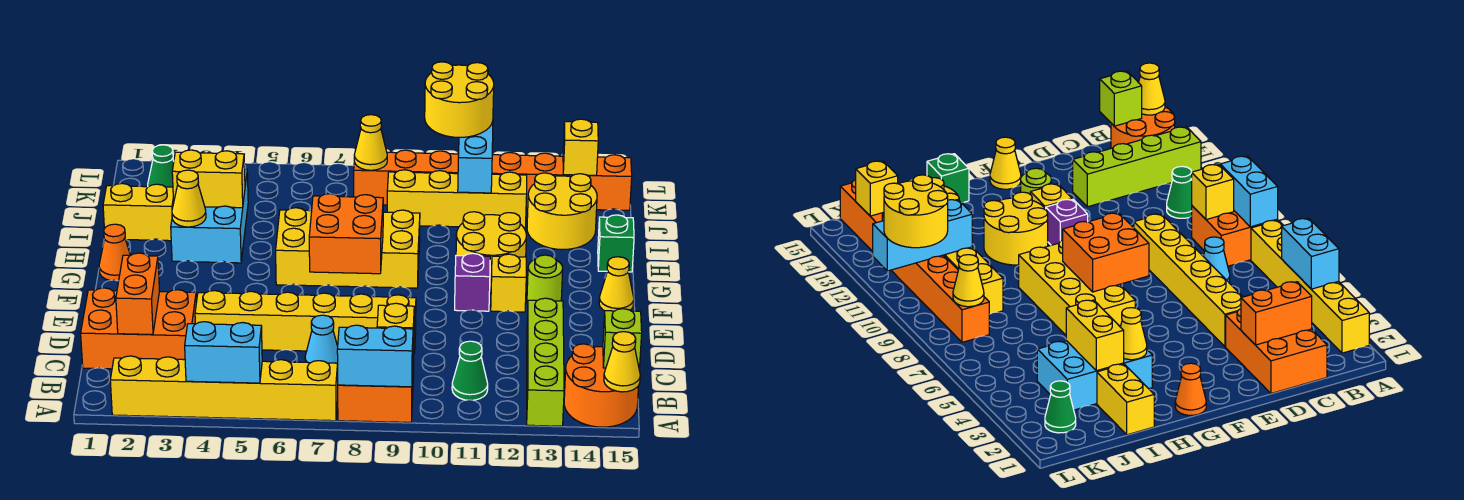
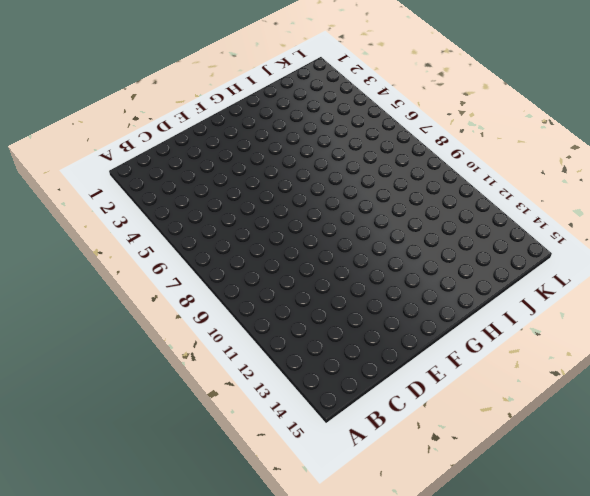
none -> yellow 1x6 brick [110,356,338,421]
none -> orange 2x2 brick [338,351,414,422]
none -> lime 1x4 brick [527,298,564,426]
none -> orange 2x2 round brick [564,344,639,427]

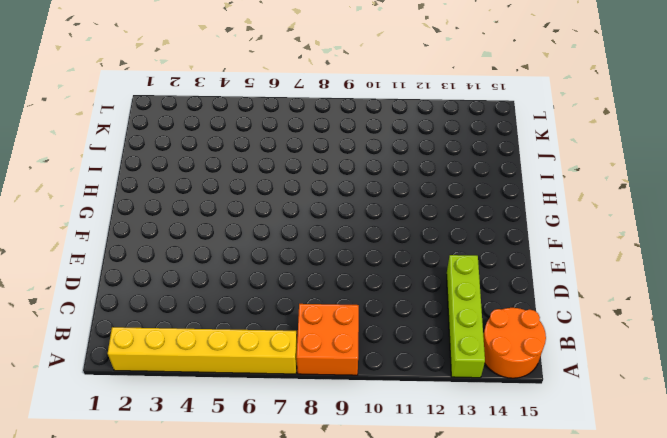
none -> green 1x1 cone [452,341,488,400]
none -> orange 2x3 brick [81,288,196,369]
none -> cyan 1x1 cone [305,315,338,363]
none -> yellow 1x6 brick [195,291,416,353]

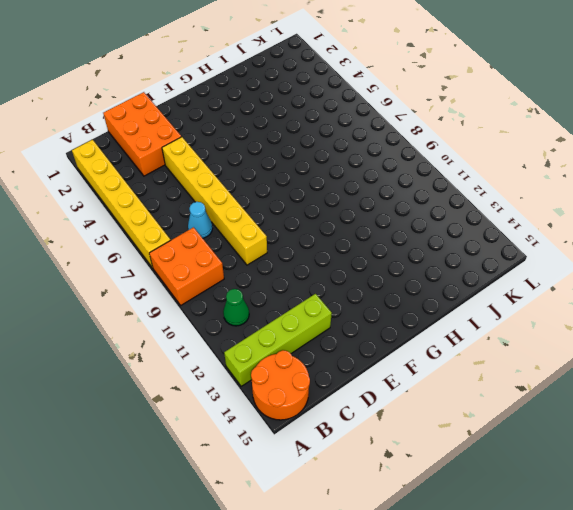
none -> purple 1x1 brick [455,253,490,311]
none -> yellow 1x1 brick [491,254,526,312]
none -> lime 1x1 round brick [527,255,563,304]
none -> yellow 1x1 cone [599,257,634,311]

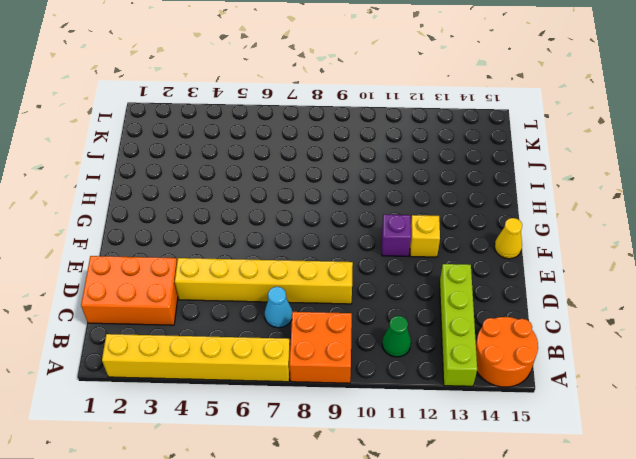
none -> lime 1x1 round brick [527,255,563,304]
none -> orange 1x1 cone [99,224,130,281]
none -> yellow 2x4 brick [276,208,420,288]
none -> yellow 2x2 round brick [456,212,526,290]

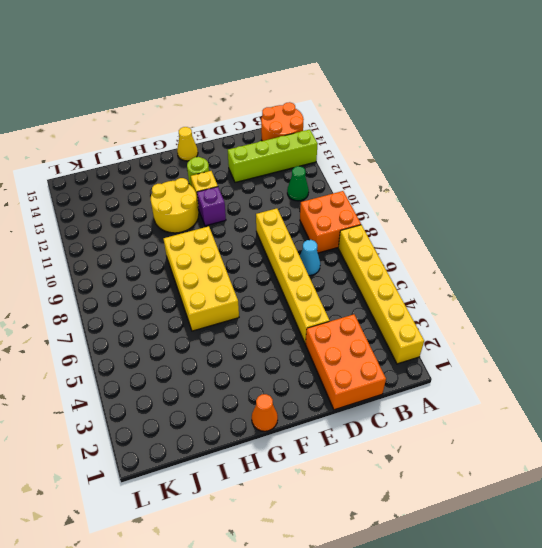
none -> cyan 2x3 brick [171,169,248,263]
none -> green 1x1 brick [598,215,634,272]
none -> yellow 1x2 brick [103,183,174,241]
none -> yellow 2x2 round brick [527,173,597,250]

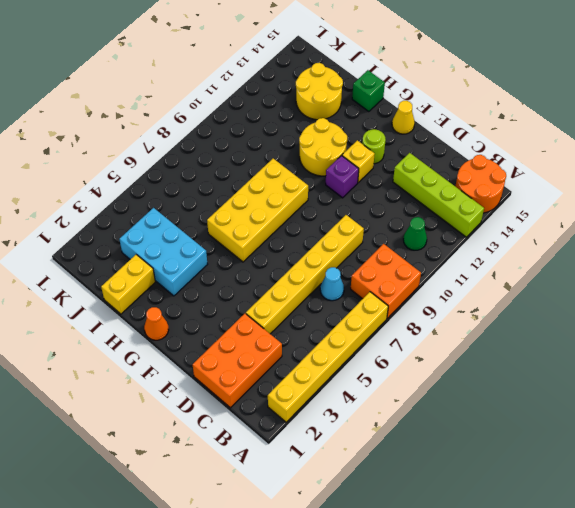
none -> yellow 1x4 brick [387,170,527,228]
none -> green 1x1 cone [148,145,174,187]
none -> orange 1x8 brick [354,150,632,210]
none -> cyan 1x2 brick [185,322,262,383]

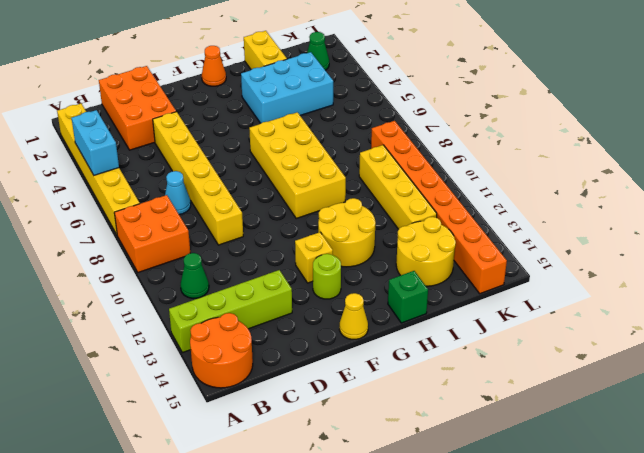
none -> purple 1x1 brick [455,253,490,311]
none -> cyan 1x2 brick [337,325,413,387]
none -> yellow 1x1 cone [604,332,640,392]
none -> yellow 1x1 brick [377,303,414,351]

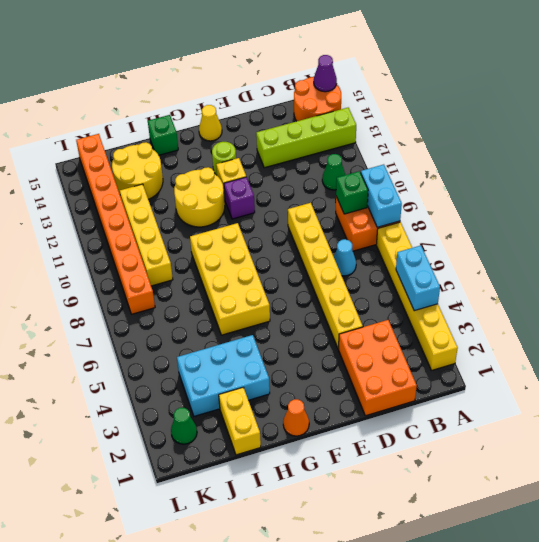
purple 1x1 cone [314,55,337,92] -> yellow 1x1 cone [604,332,640,392]
green 1x1 brick [336,171,368,214] -> yellow 1x1 brick [377,303,414,351]
none -> lime 1x1 brick [603,309,642,369]
none -> orange 1x2 brick [116,253,159,335]
none -> orange 2x2 brick [309,194,383,274]
none -> yellow 1x1 cone [172,170,206,227]

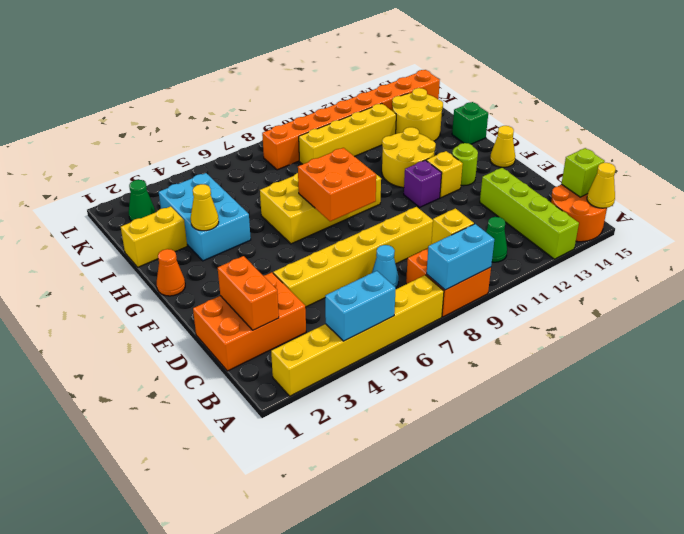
none -> yellow 1x2 brick [172,150,245,208]
none -> cyan 1x3 brick [458,122,493,193]
none -> yellow 1x1 cone [354,115,387,170]
none -> yellow 1x1 brick [563,119,598,175]

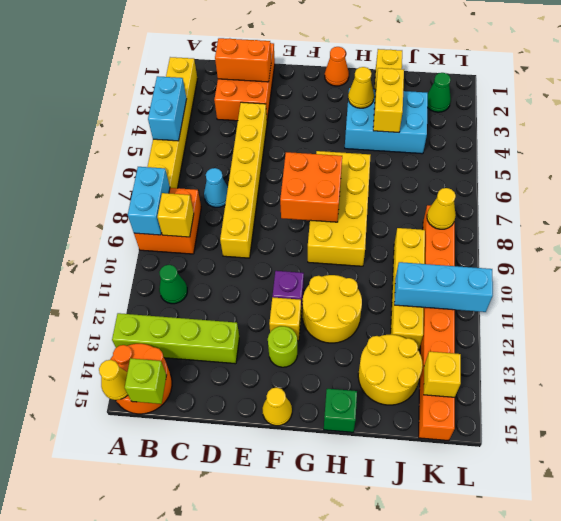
none -> yellow 2x2 round brick [425,62,494,137]

